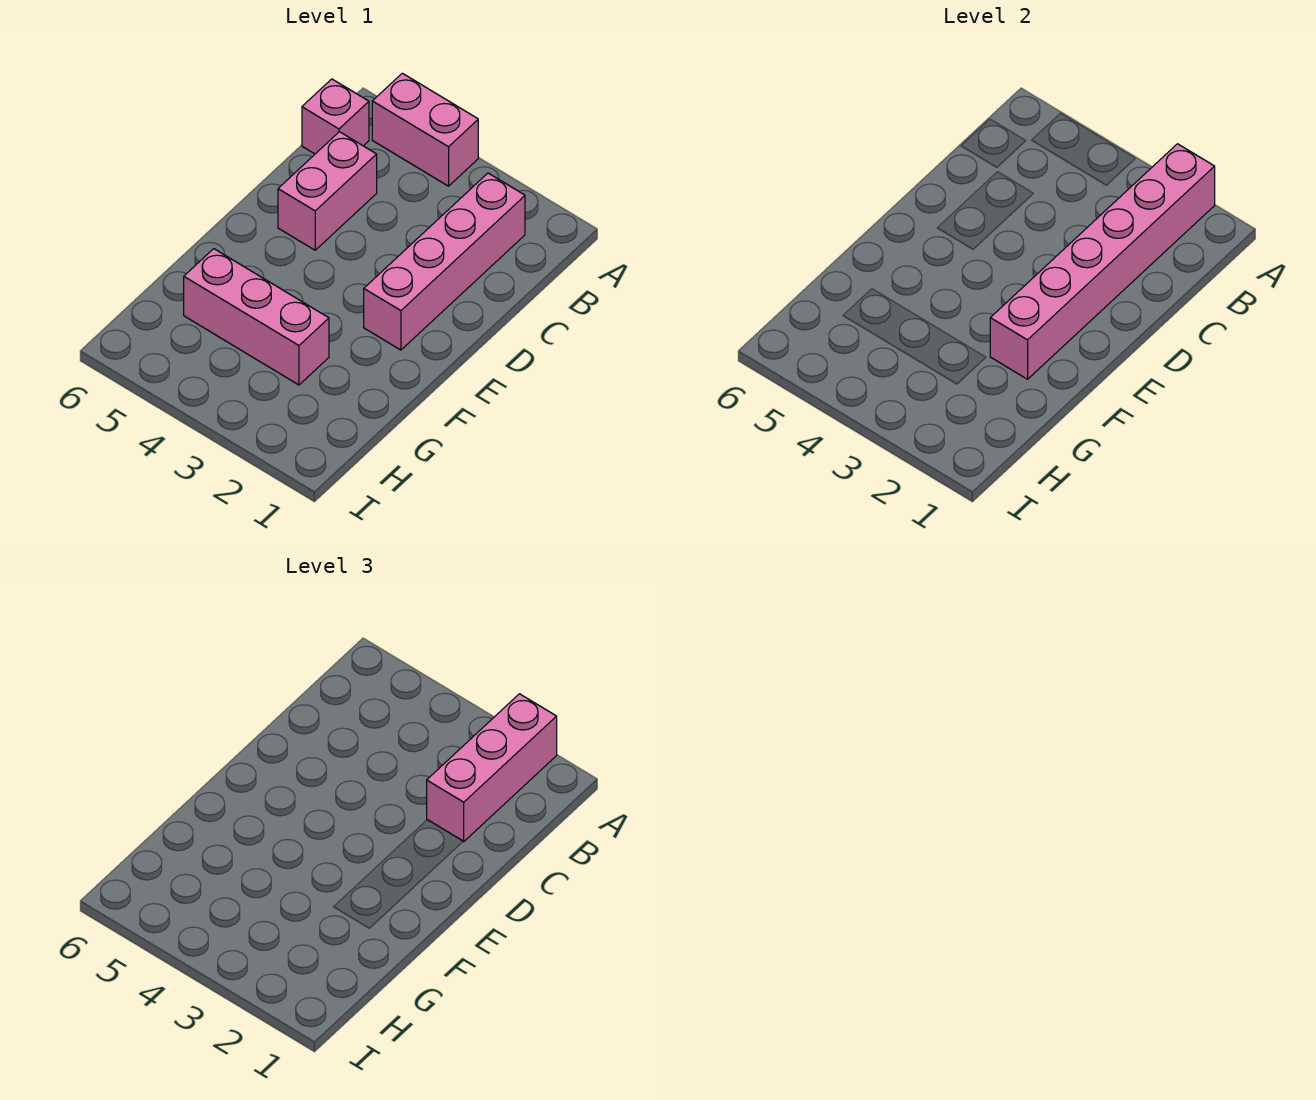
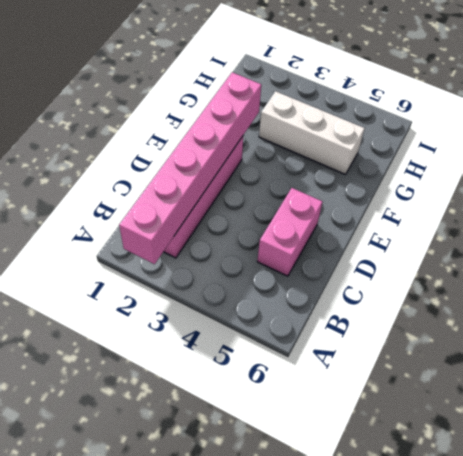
white 1x3 brick [259,91,365,174] -> pink 1x3 brick [184,249,329,385]
none -> pink 1x2 brick [372,73,478,186]
none -> pink 1x1 brick [302,79,369,154]

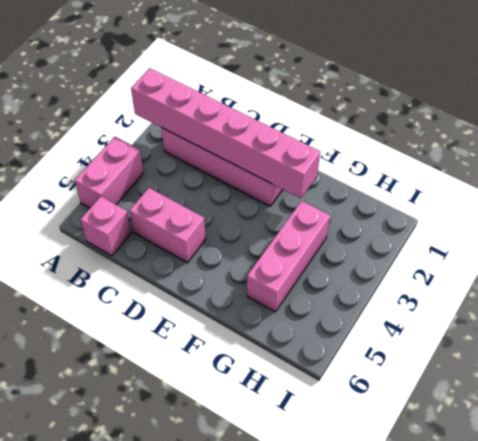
none -> pink 1x3 brick [427,694,557,841]

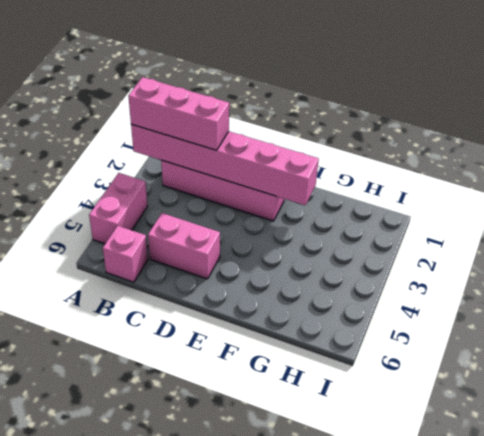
none -> pink 1x3 brick [184,249,329,385]

